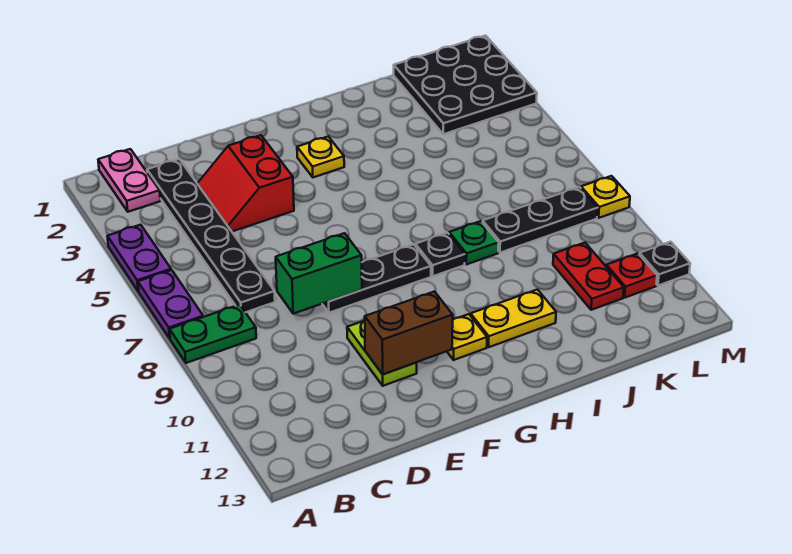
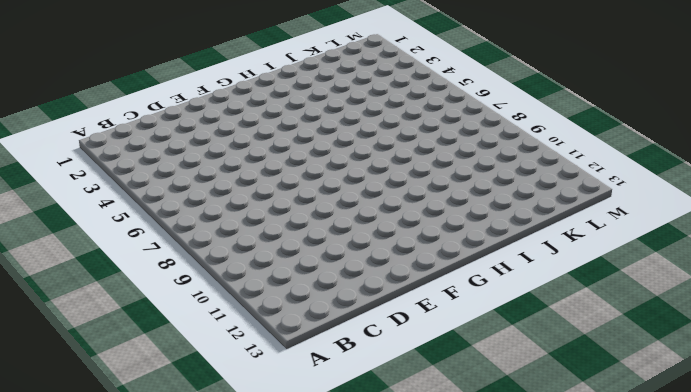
none -> purple 1x2 plate [107,225,171,291]
none -> purple 1x2 plate [138,270,203,338]
none -> green 1x2 plate [170,305,256,363]

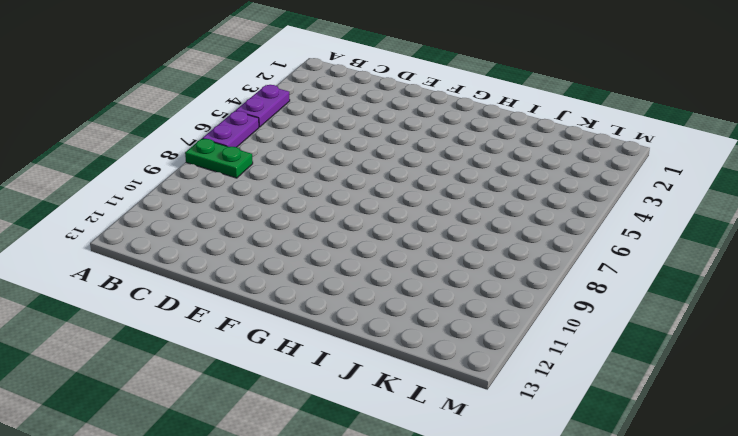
none -> pink 1x2 plate [98,149,160,212]
none -> black 1x6 plate [147,159,275,312]
none -> red 2x2 slope [197,135,294,231]

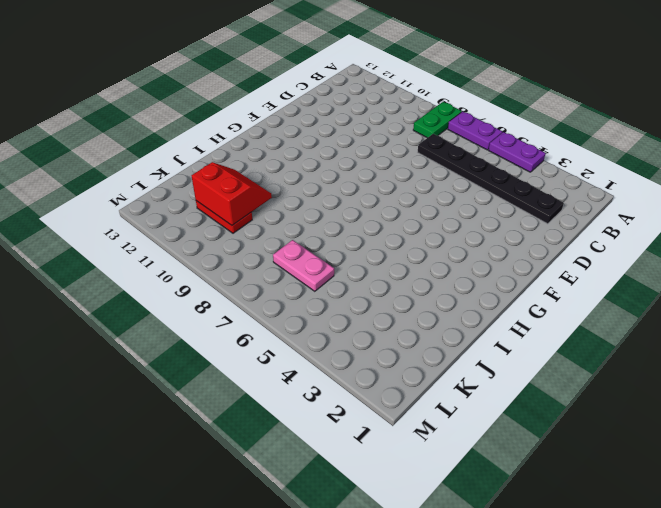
red 2x2 slope [192,162,272,225] -> red 2x2 slope moved to [197,135,294,231]
pink 1x2 plate [273,240,334,291] -> pink 1x2 plate moved to [98,149,160,212]
none -> black 1x3 plate [323,244,431,313]
none -> lime 1x2 plate [347,321,417,386]
none -> yellow 1x1 plate [297,137,344,177]

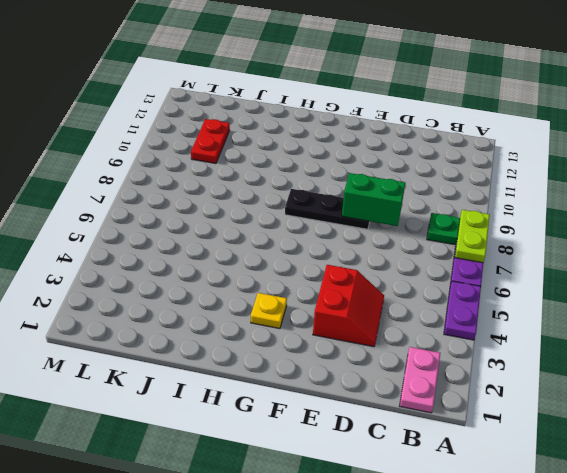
lime 1x2 plate [455,210,490,263] -> lime 1x2 plate moved to [347,321,417,386]
none -> black 1x6 plate [147,159,275,312]
none -> yellow 1x1 plate [447,314,487,360]
none -> black 1x1 plate [415,233,465,276]

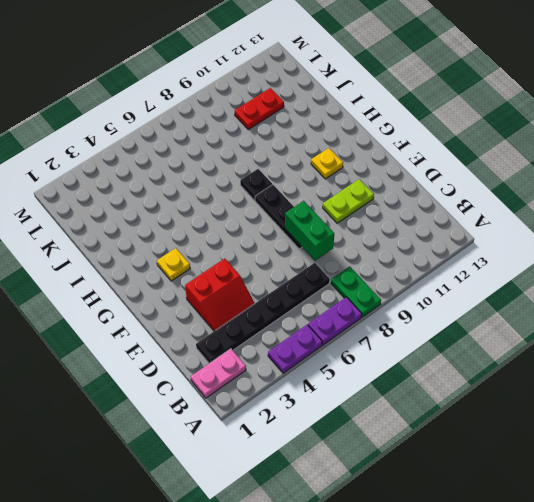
none -> yellow 1x2 plate [471,290,556,347]
none -> green 1x1 plate [449,221,499,264]
none -> black 1x3 plate [483,187,598,253]

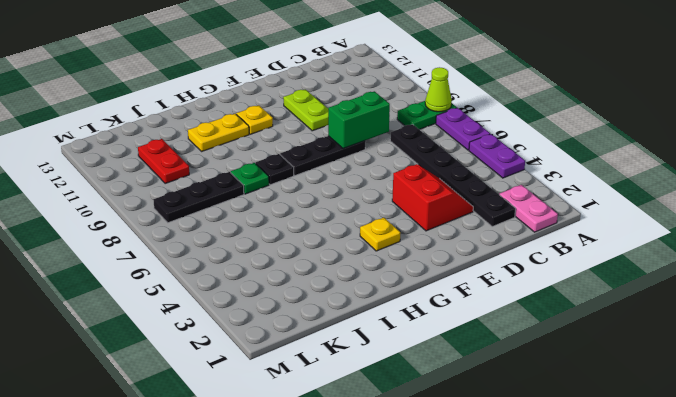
lime 1x1 cone [425,67,452,112] -> none
none -> black 3x3 plate [394,36,537,134]
none -> red 1x1 plate [606,254,657,298]
none -> yellow 1x1 plate [581,176,630,218]

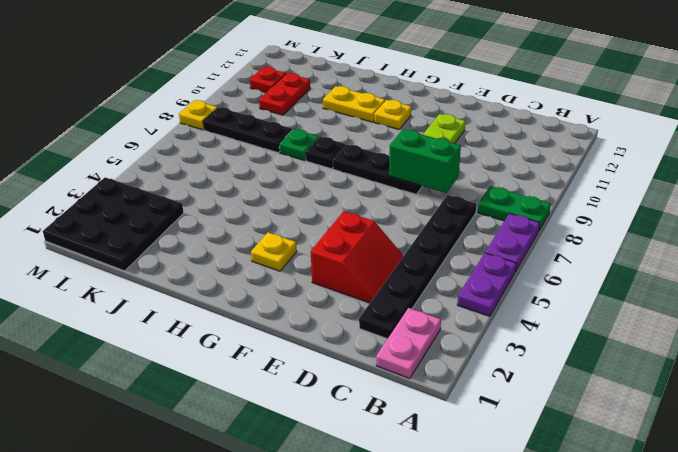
none -> black 1x1 plate [639,242,690,286]
none -> brown 1x2 brick [365,292,453,374]

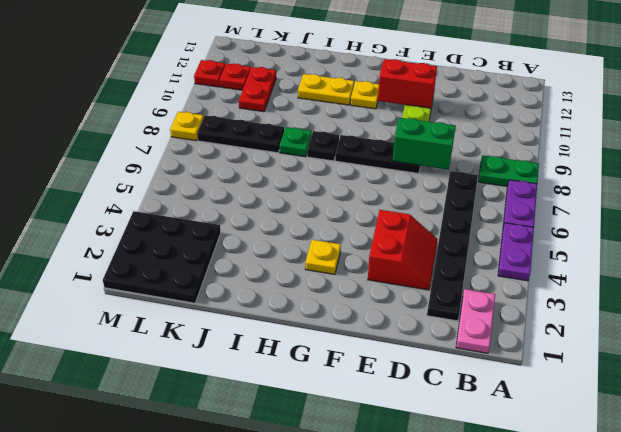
red 1x2 brick [378,59,437,108] -> brown 1x2 brick [365,292,453,374]
red 1x1 plate [194,60,225,87] -> black 1x1 plate [639,242,690,286]

